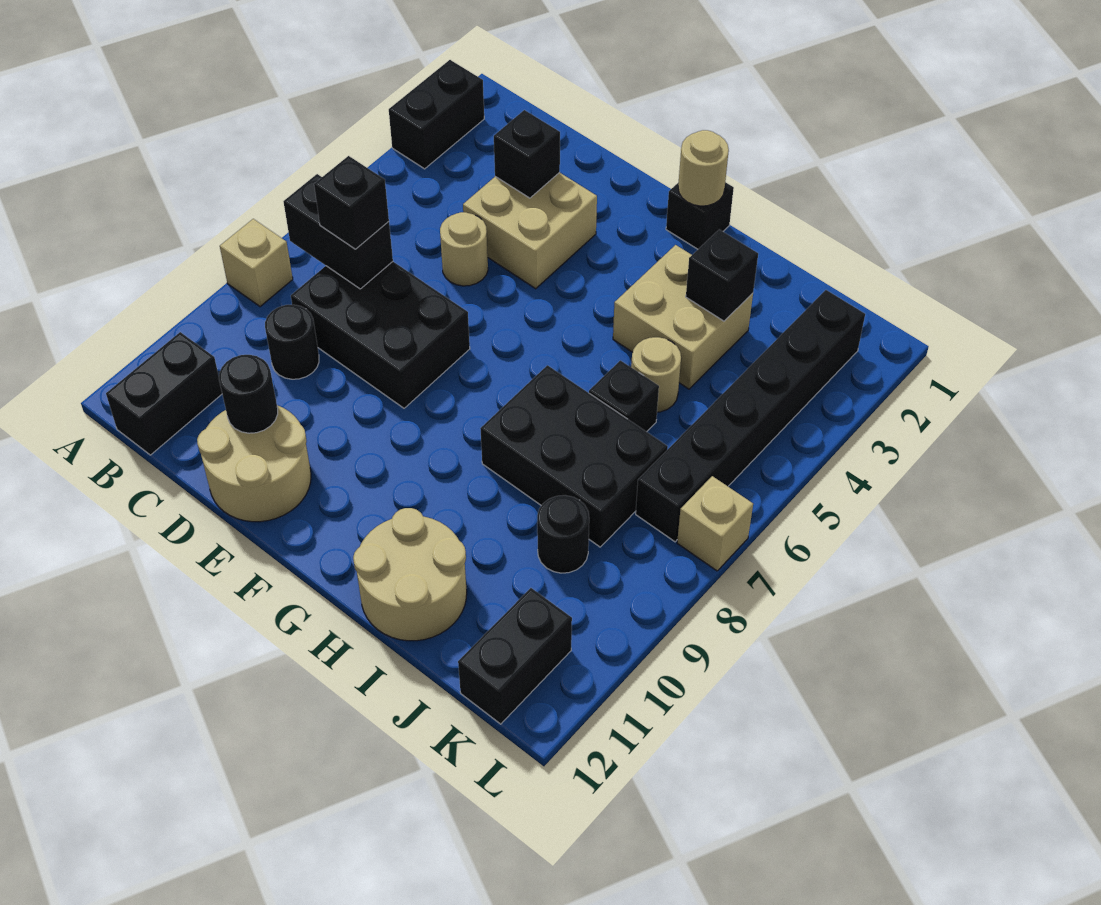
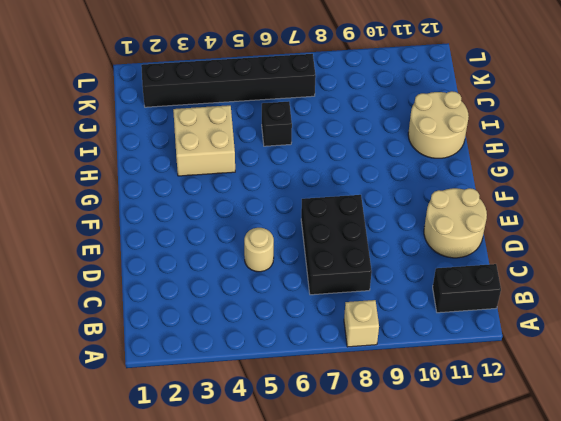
none -> black 1x2 brick [389,60,484,169]
none -> black 1x1 round brick [265,305,319,379]
none -> tan 2x2 brick [463,172,597,289]

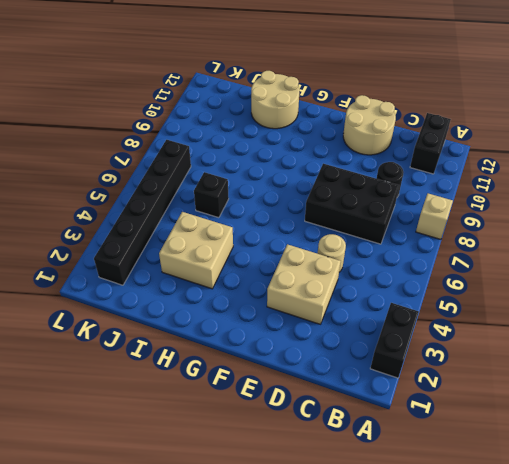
none -> black 1x1 brick [666,182,734,249]
none -> black 2x3 brick [480,365,668,547]
none -> tan 1x1 round brick [631,337,681,412]

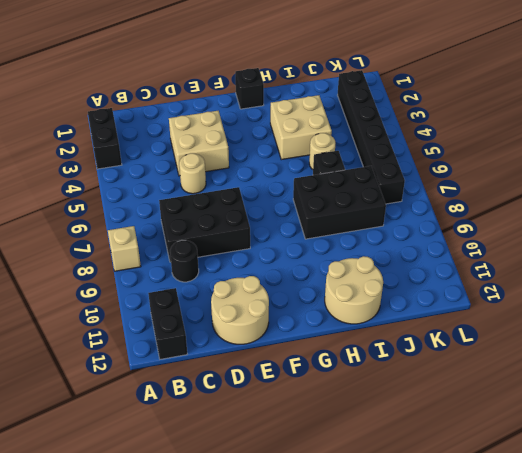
none -> black 1x1 round brick [537,495,589,573]
none -> black 1x2 brick [458,588,572,724]
none -> tan 1x1 brick [677,476,753,571]

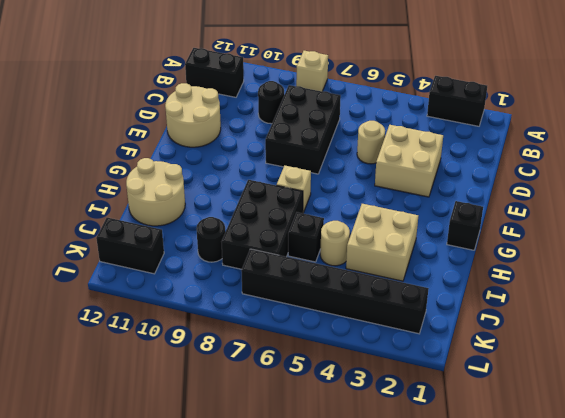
tan 1x1 brick [277,166,311,213] -> tan 1x1 brick moved to [677,476,753,571]
none -> black 1x2 brick [284,174,393,289]
none -> black 1x1 brick [494,110,560,198]
none -> black 1x1 round brick [219,355,278,433]

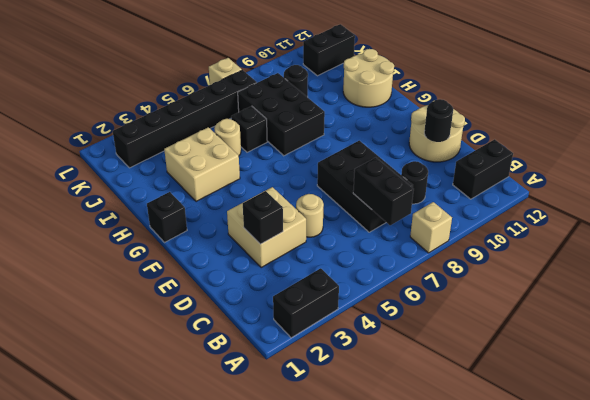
none -> tan 1x1 round brick [678,130,729,206]
none -> black 1x1 brick [686,229,758,321]
none -> black 1x1 brick [314,156,389,249]

